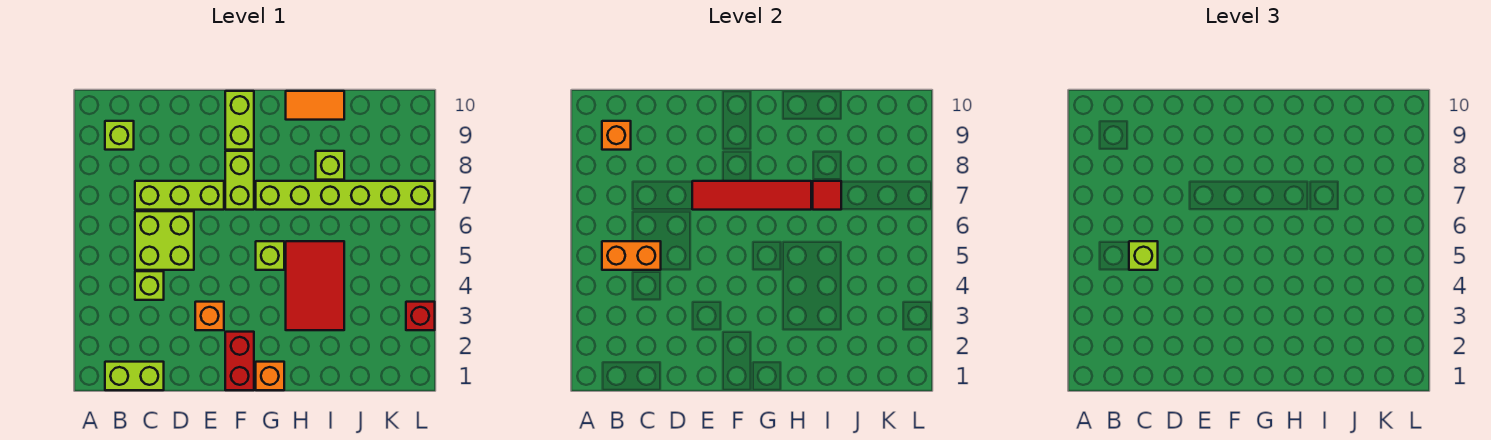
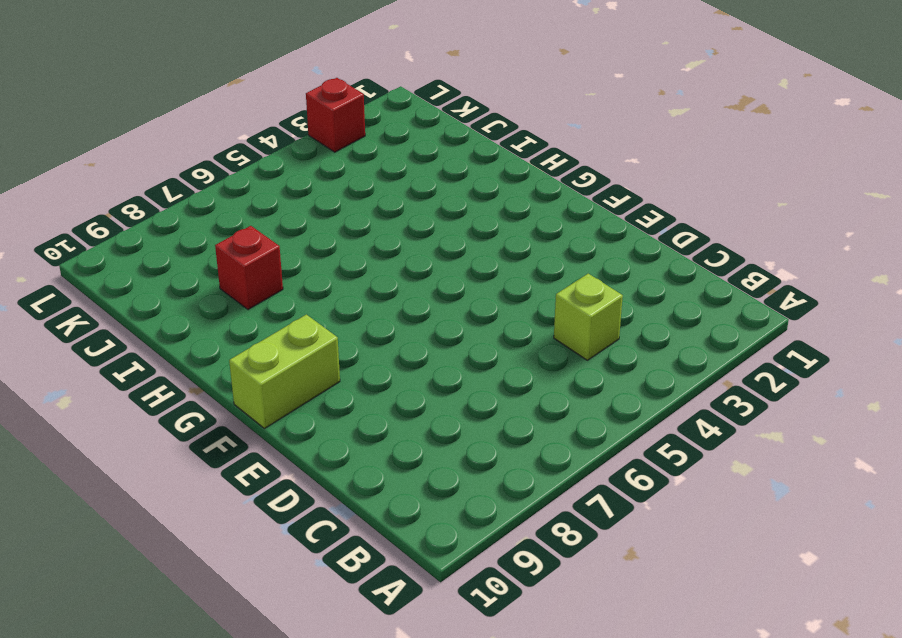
red 1x1 brick [215,226,283,310] -> lime 1x1 brick [316,151,344,180]
none -> lime 1x2 brick [105,362,164,390]
none -> lime 1x1 brick [105,121,134,150]
none -> lime 2x2 brick [135,211,194,270]

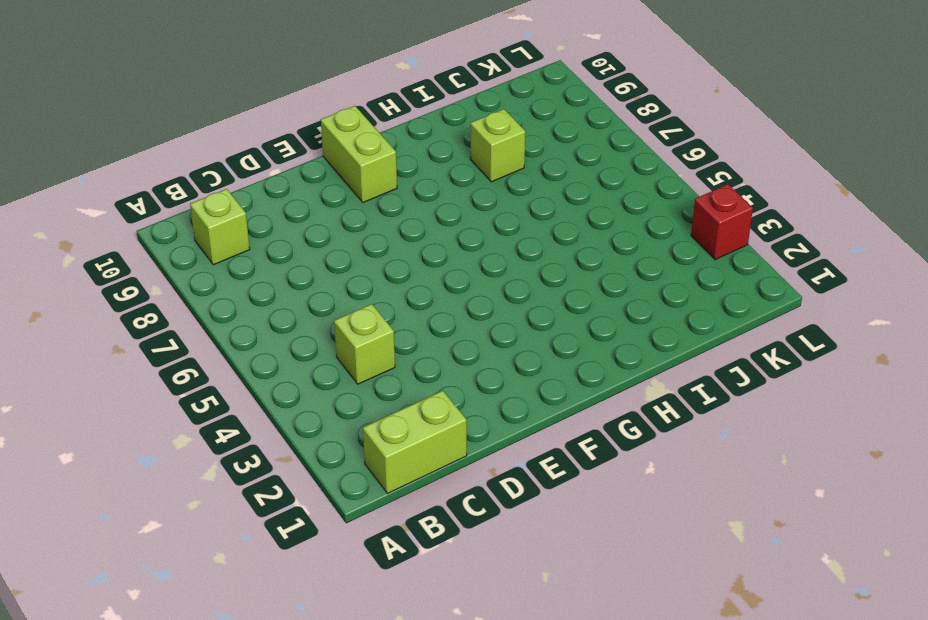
none -> lime 2x2 brick [135,211,194,270]
none -> lime 1x3 brick [135,181,224,210]
none -> orange 1x1 brick [195,302,224,330]

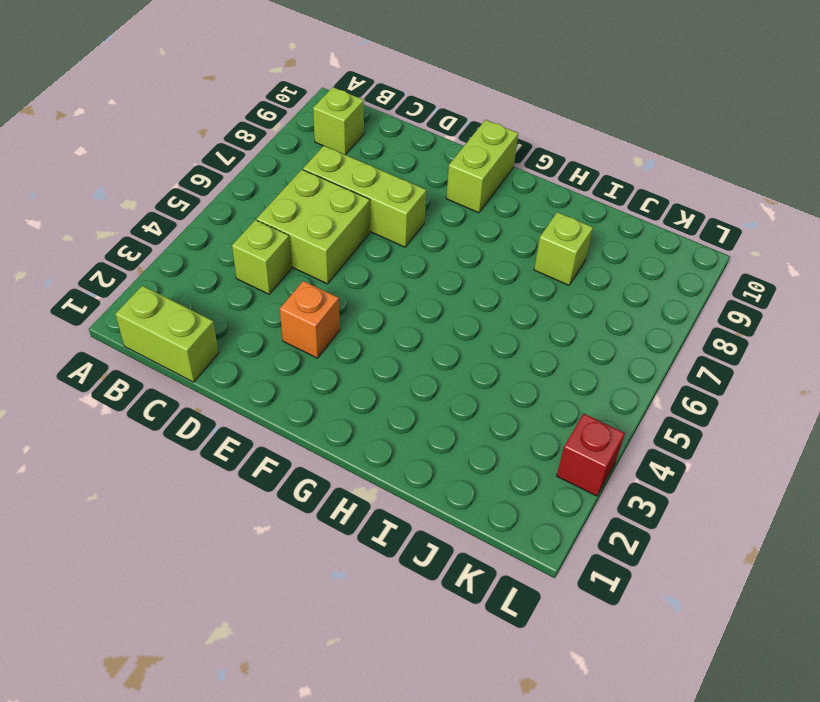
none -> red 1x2 brick [225,332,254,390]
none -> lime 1x2 brick [225,151,254,210]
none -> orange 1x1 brick [256,362,284,390]

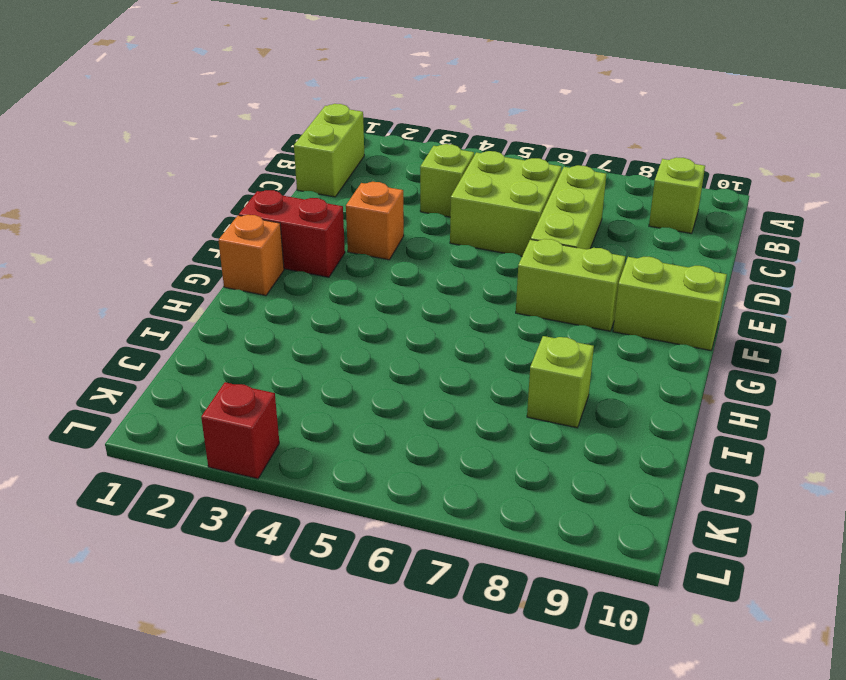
none -> lime 1x1 brick [256,241,284,270]
none -> lime 1x6 brick [256,181,435,210]
none -> red 2x3 tile [286,241,344,330]

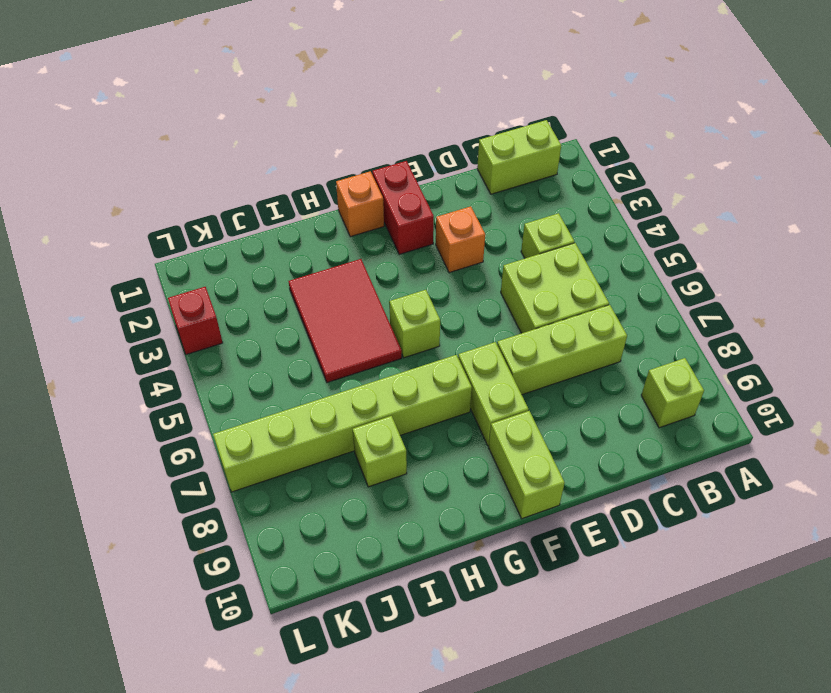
none -> orange 1x2 tile [286,91,344,120]
none -> orange 1x2 brick [602,241,661,270]
none -> orange 1x1 brick [602,121,631,150]

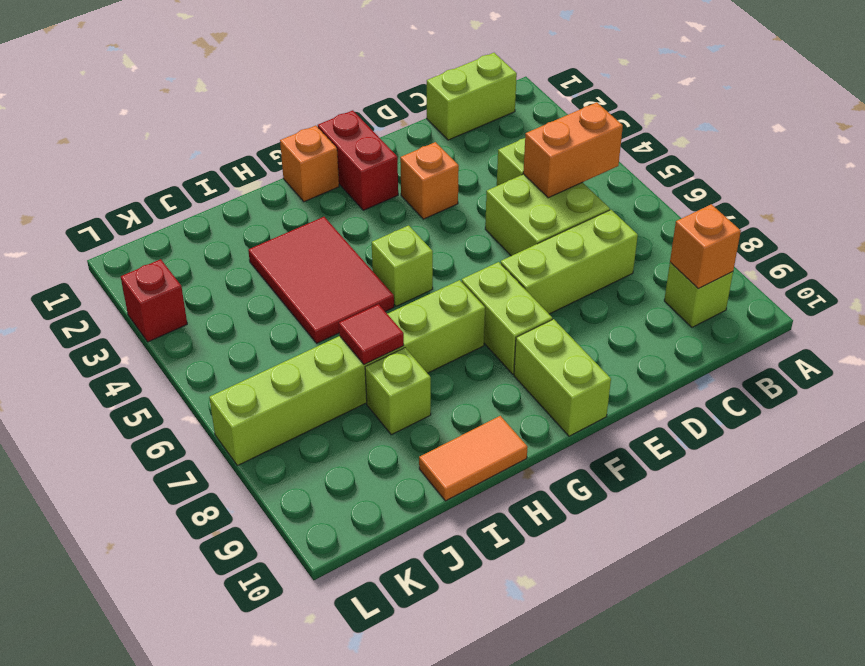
none -> red 1x4 tile [692,181,811,210]
none -> lime 1x1 brick [1129,241,1158,270]

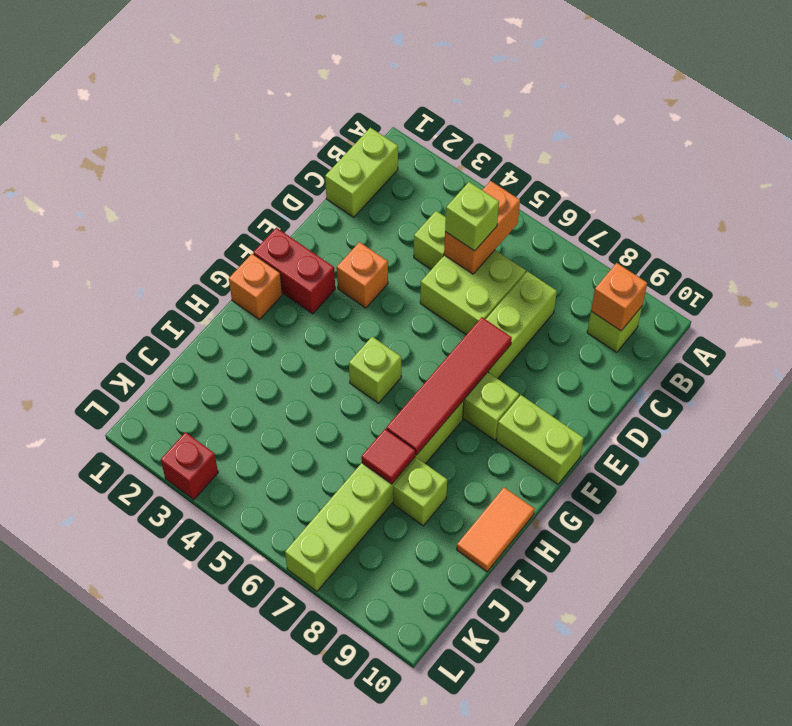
none -> red 2x3 tile [286,241,344,330]

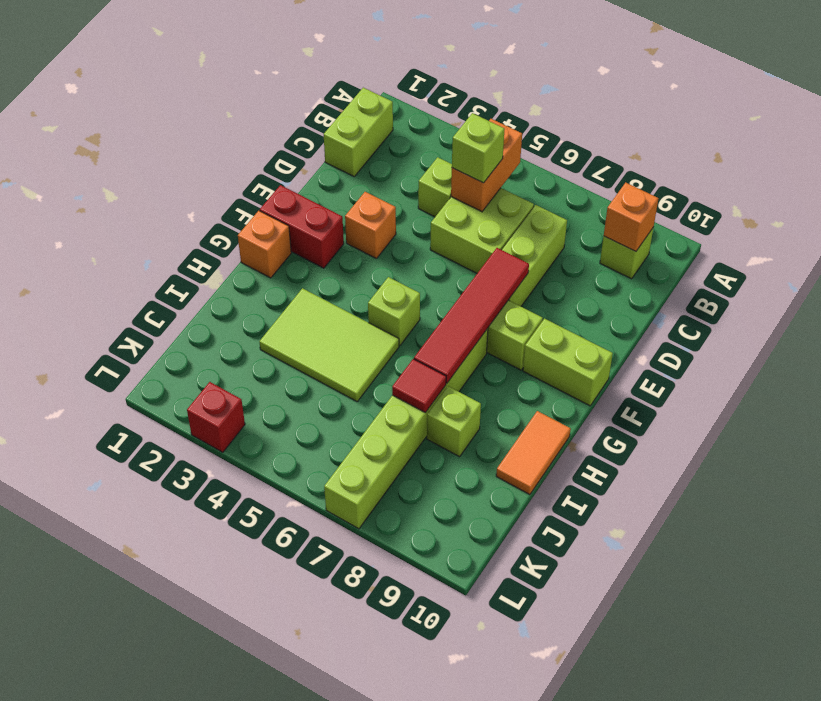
lime 2x3 tile [259,288,399,401] -> red 2x3 tile [286,241,344,330]

